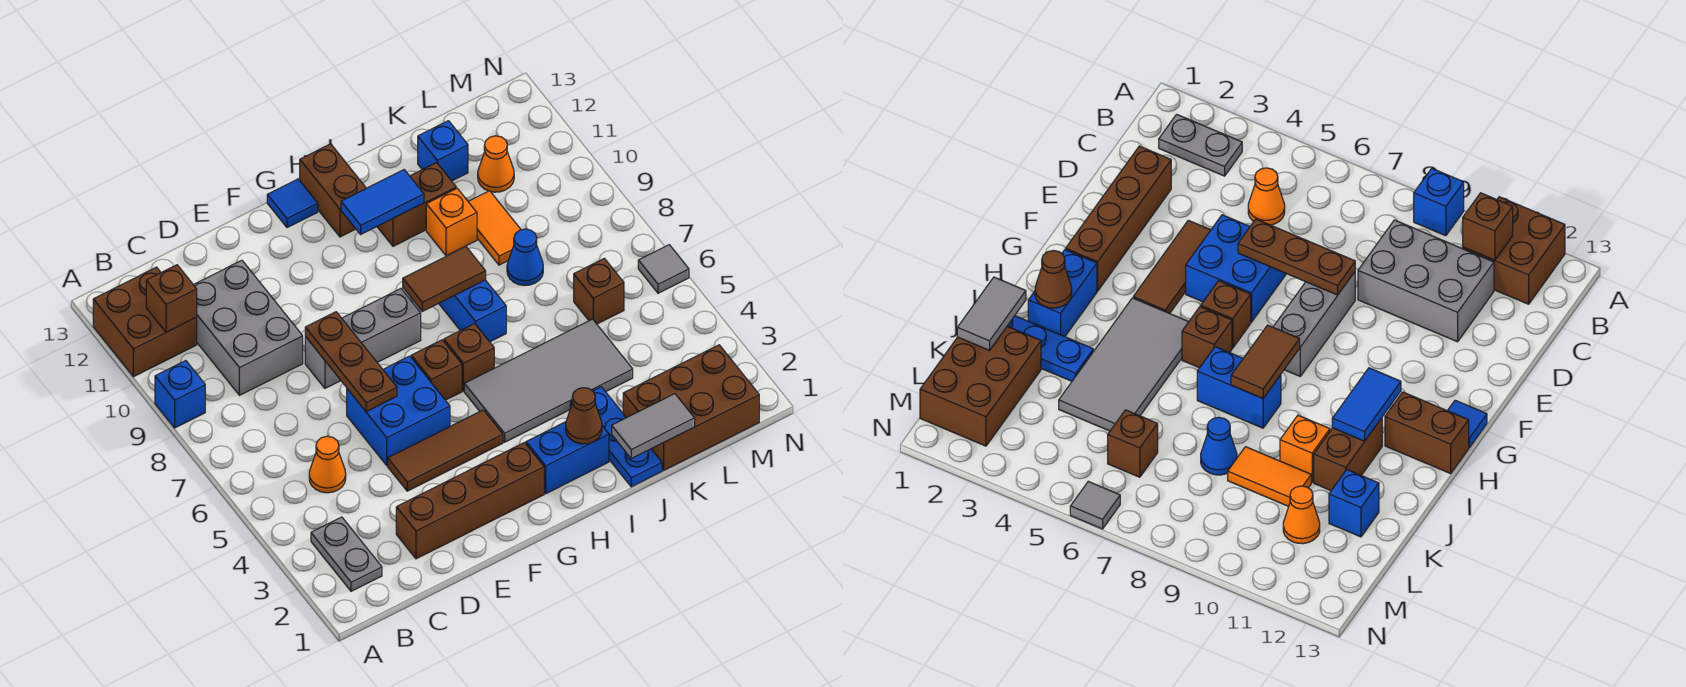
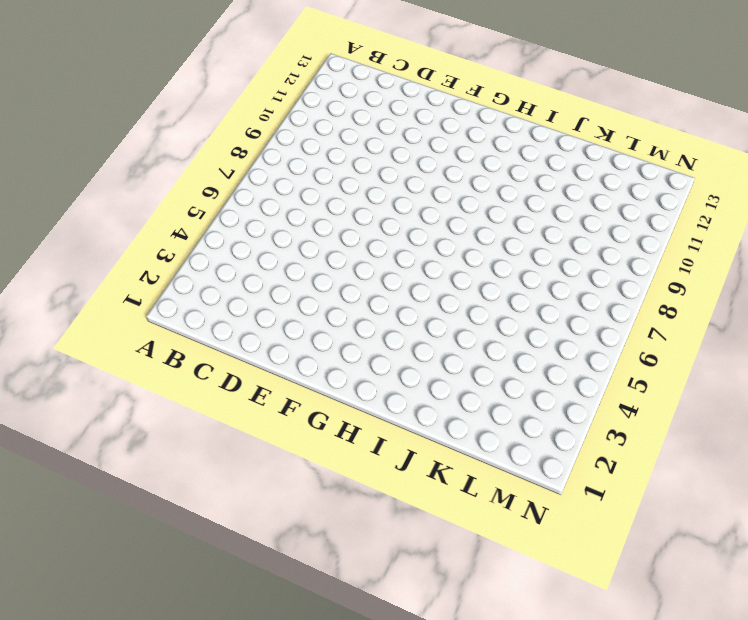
none -> blue 1x1 brick [155,361,205,428]
none -> brown 2x2 brick [93,267,197,377]
none -> grey 1x2 plate [311,517,382,591]
none -> orange 1x1 cone [309,436,346,493]

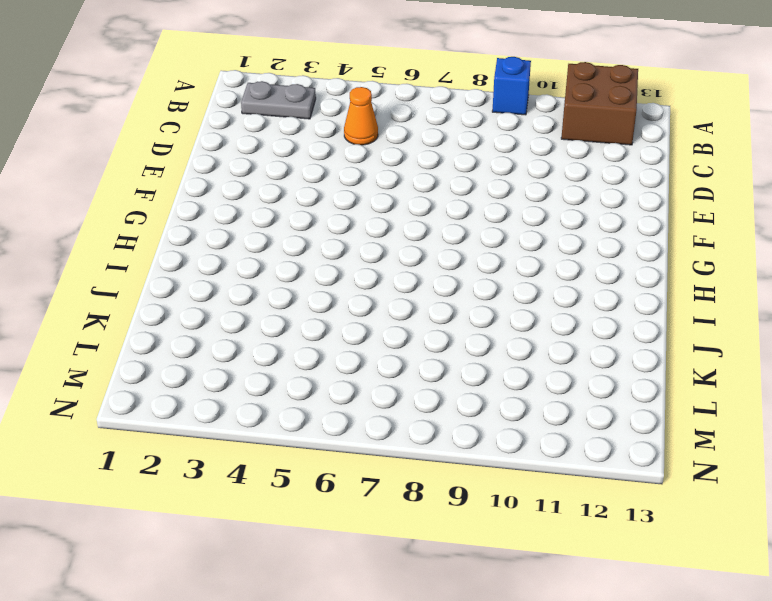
none -> grey 2x3 brick [194,260,303,395]
none -> brown 1x4 brick [396,443,544,559]
none -> brown 1x3 tile [388,410,503,491]
none -> blue 2x2 brick [347,356,450,465]

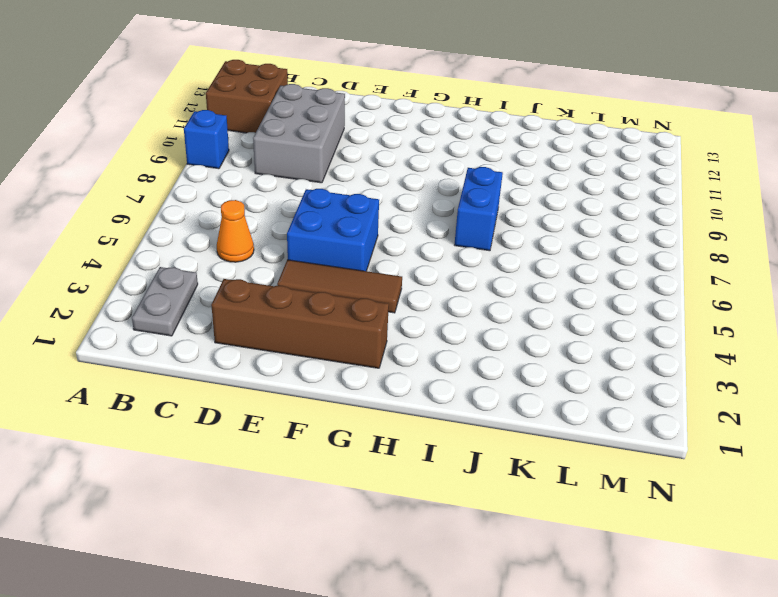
none -> grey 1x3 brick [305,289,421,388]
none -> brown 1x1 brick [411,340,462,400]
none -> blue 1x1 tile [267,179,318,228]
none -> blue 1x2 brick [526,422,609,494]

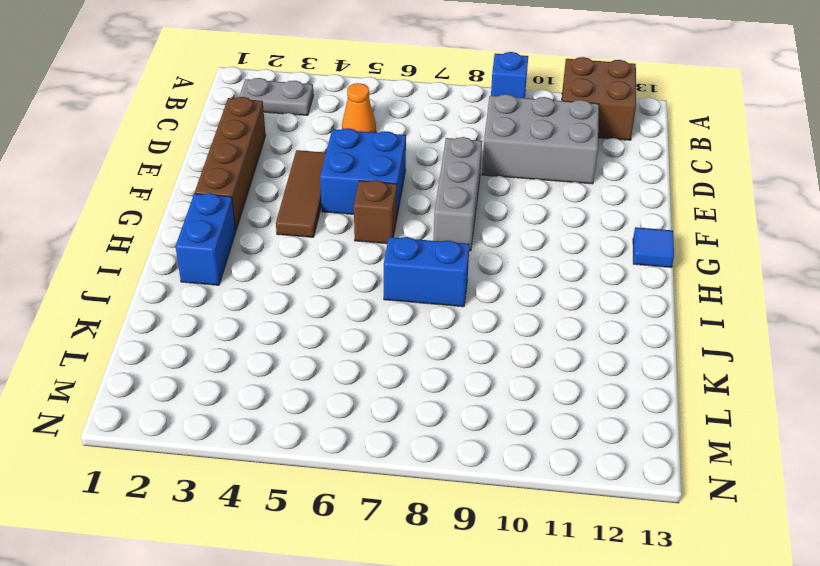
none -> grey 2x4 tile [464,319,633,442]
none -> brown 1x1 brick [444,324,494,391]
none -> brown 1x2 brick [300,144,366,237]
none -> brown 1x2 brick [377,163,456,246]

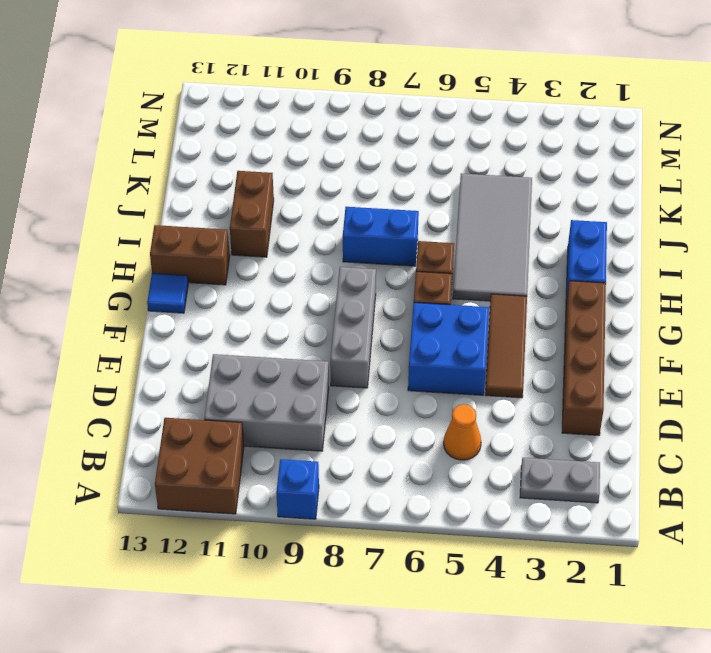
none -> blue 1x3 plate [570,387,662,487]
none -> orange 1x1 brick [426,188,477,256]
none -> brown 2x3 brick [623,345,759,470]
none -> blue 1x1 cone [507,229,543,286]

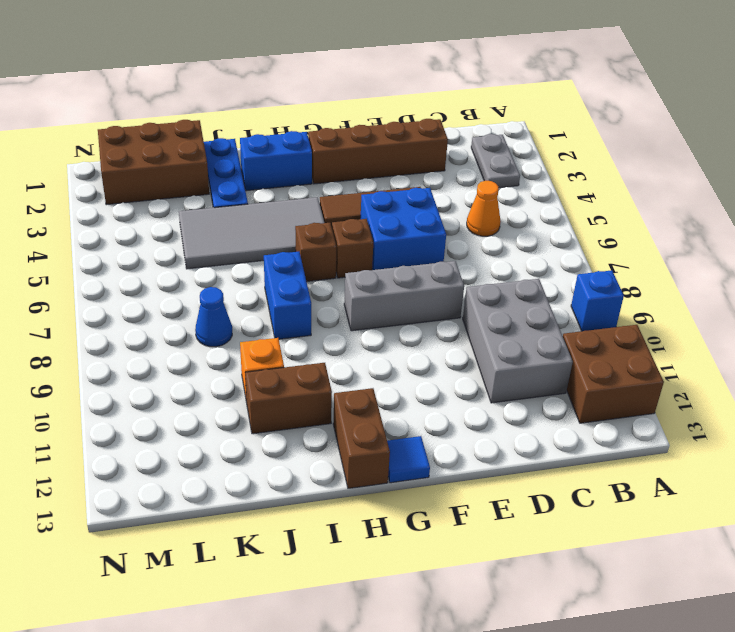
none -> orange 1x2 tile [468,191,521,265]
none -> blue 1x1 brick [418,121,468,181]
none -> brown 1x1 brick [574,258,624,324]
none -> orange 1x1 cone [478,136,514,192]

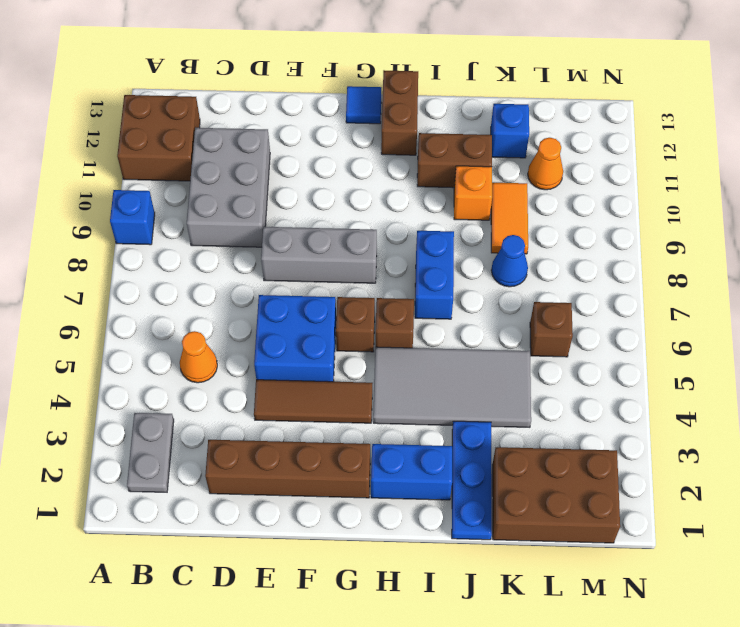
none -> grey 1x1 tile [638,245,689,293]
none -> brown 1x1 brick [146,265,197,332]
none -> brown 1x3 plate [305,312,397,412]
none -> brown 1x2 tile [403,246,486,311]

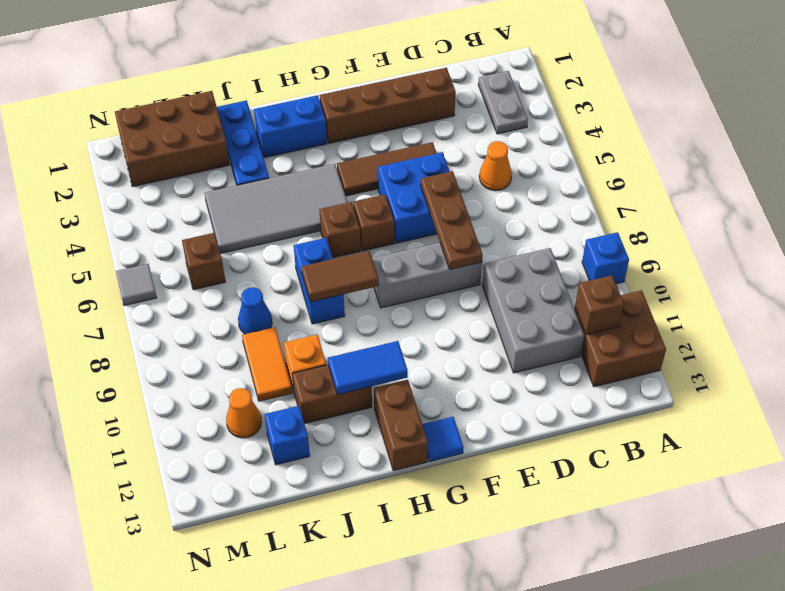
none -> brown 1x1 cone [566,388,602,444]
none -> grey 1x2 tile [612,394,695,459]

